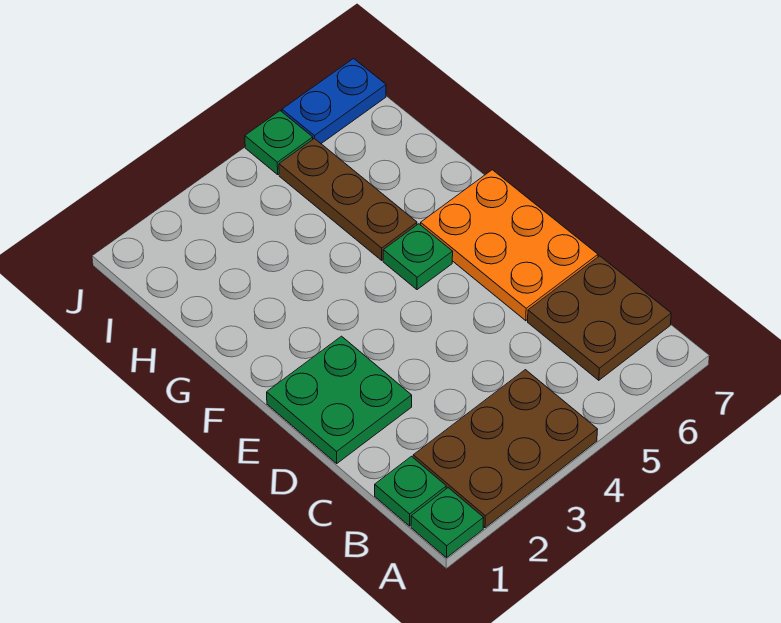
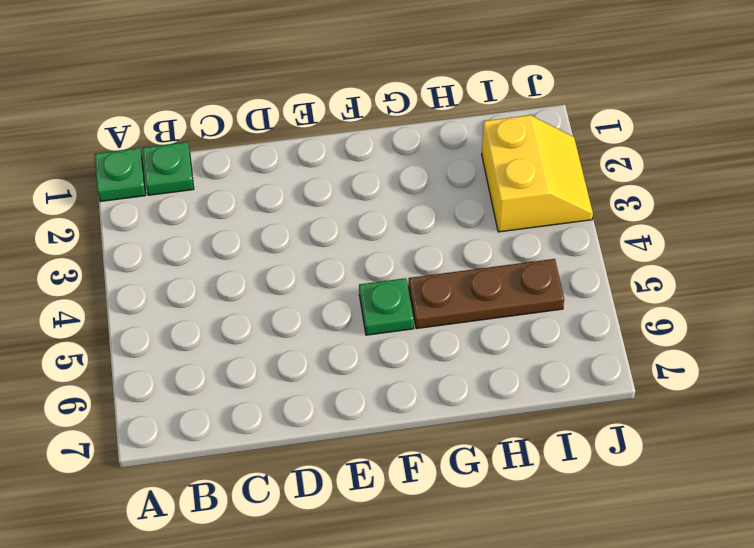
yellow 2x2 slope [482,115,593,232] -> none
none -> brown 2x3 plate [413,370,598,528]
none -> brown 2x2 plate [528,256,671,380]

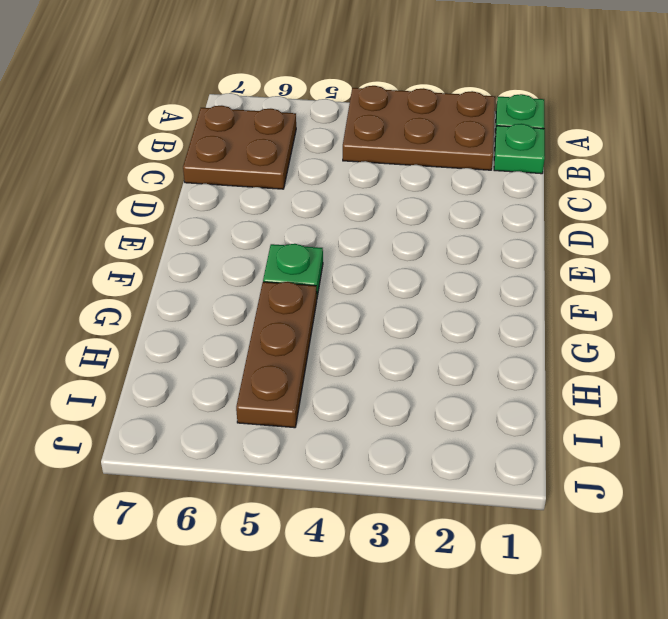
none -> green 2x2 plate [267,336,412,463]
none -> orange 2x3 plate [421,170,598,321]

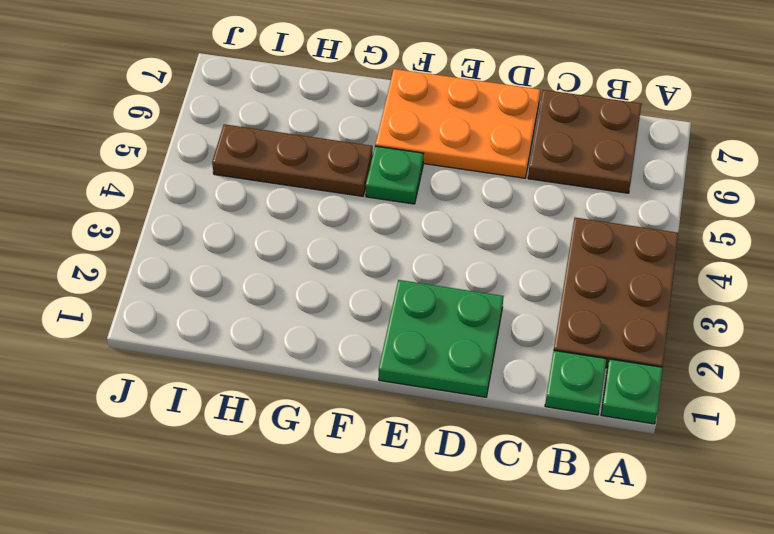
none -> green 1x1 plate [245,111,313,174]
none -> blue 1x2 plate [282,59,386,143]

